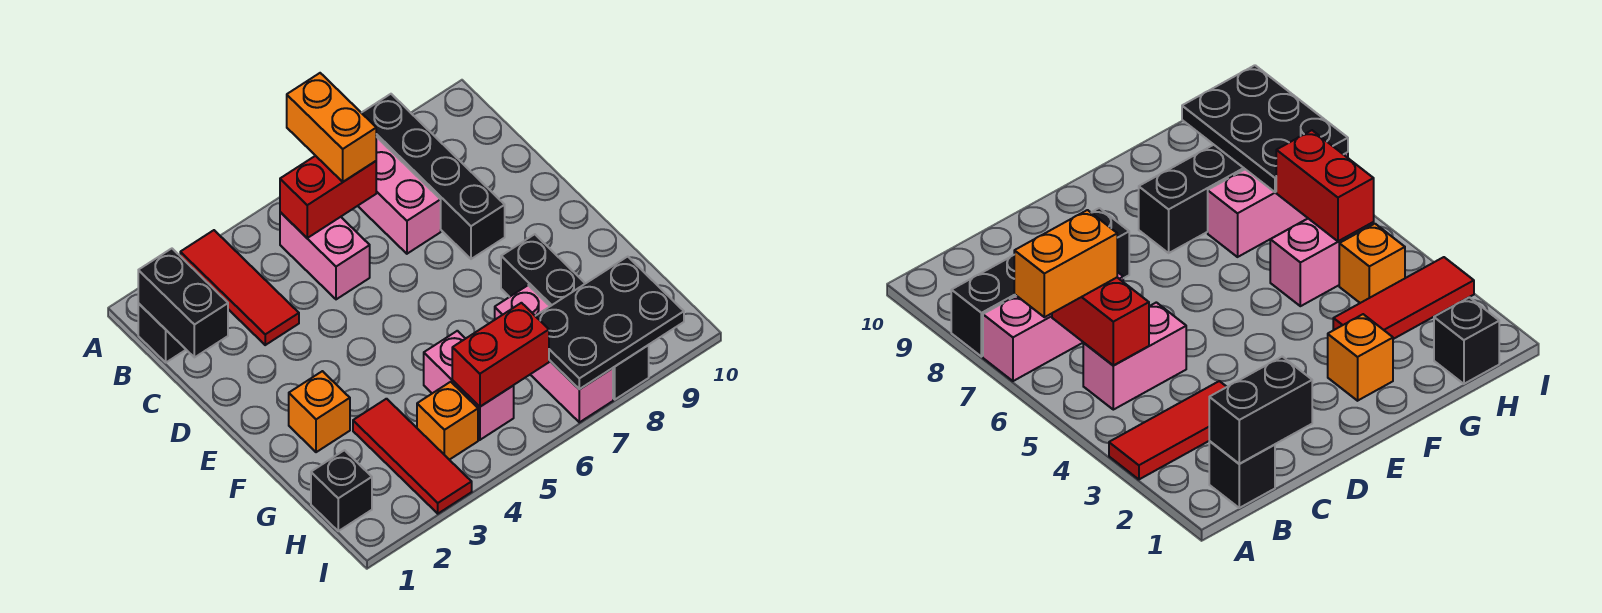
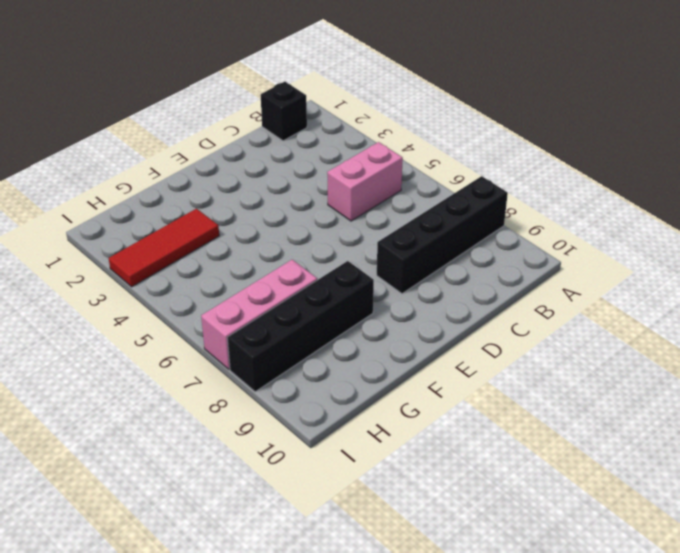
none -> red 1x3 tile [180,230,299,345]
none -> pink 1x3 brick [358,137,441,254]
none -> orange 1x1 brick [289,371,350,452]

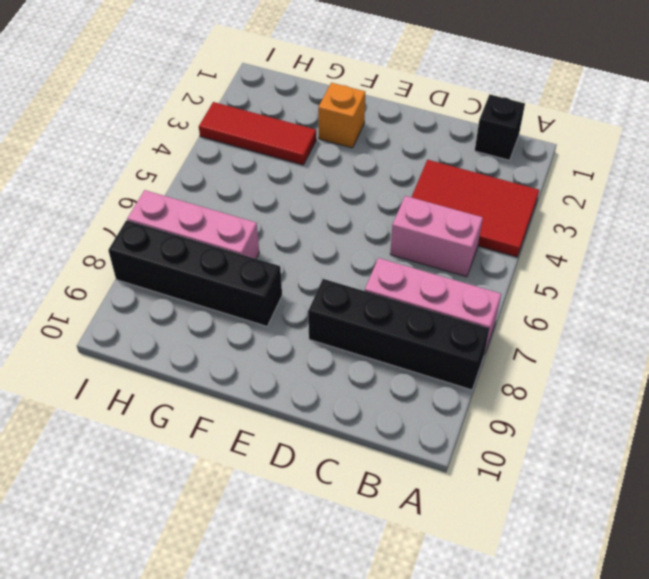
red 2x3 tile [412,160,539,257] -> red 1x3 tile [180,230,299,345]
none -> pink 1x2 brick [424,331,514,440]
none -> black 1x1 brick [311,450,372,531]
none -> orange 1x1 brick [417,382,478,460]

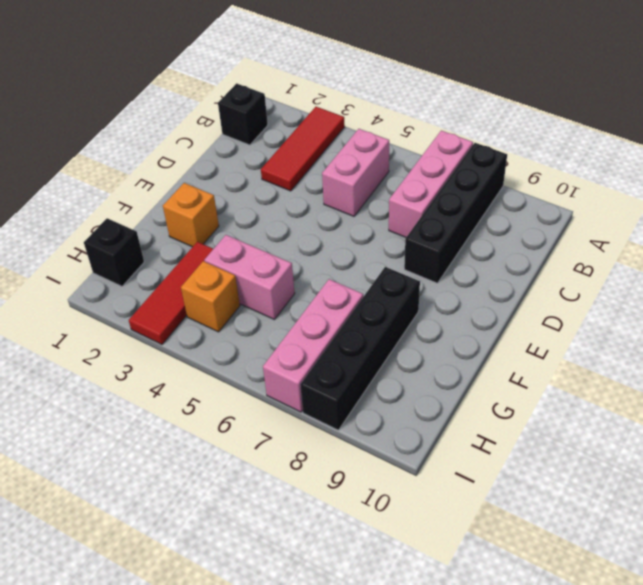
pink 1x2 brick [204,235,295,320] -> pink 1x2 brick turned to [424,331,514,440]
none -> black 1x2 brick [138,249,228,357]
none -> red 1x2 brick [280,156,376,238]
none -> red 1x2 brick [452,303,549,407]

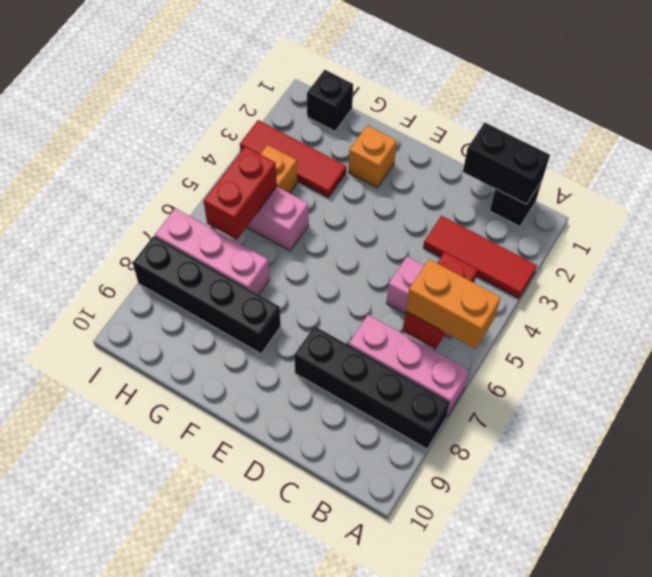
none -> black 2x3 plate [536,257,684,389]

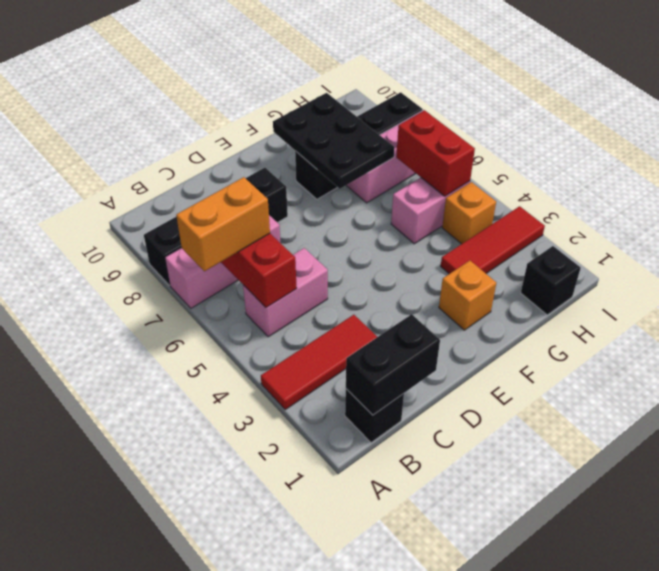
black 2x3 plate [273,93,395,189] -> black 2x3 plate moved to [536,257,684,389]

